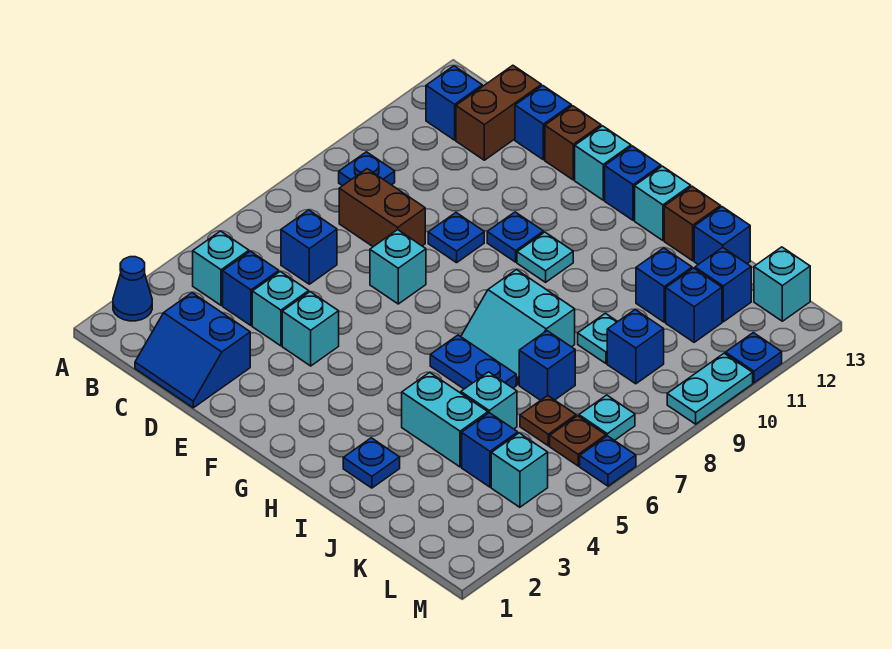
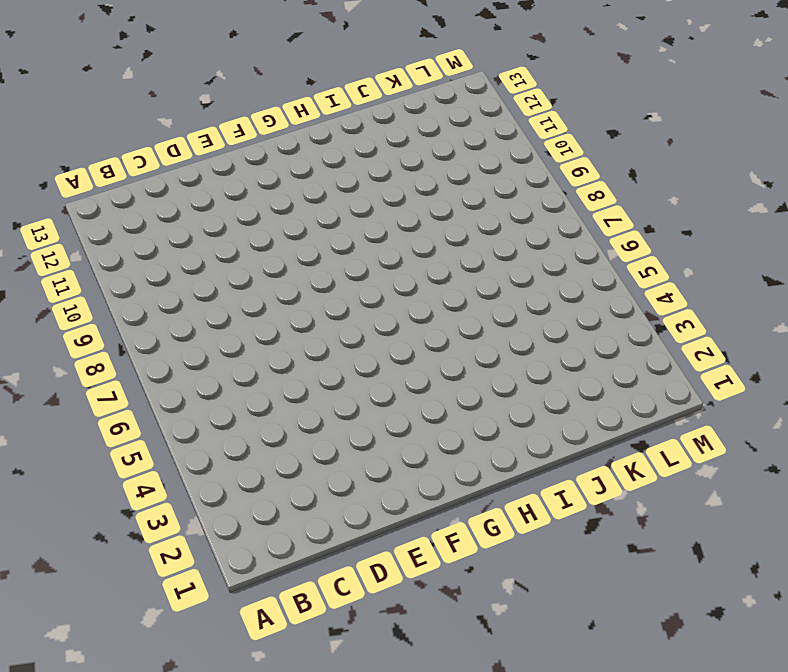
none -> blue 1x1 cone [113,257,152,321]
none -> cyan 1x1 brick [193,231,249,305]
none -> blue 1x1 plate [339,152,395,186]
none -> blue 1x1 brick [426,66,482,140]

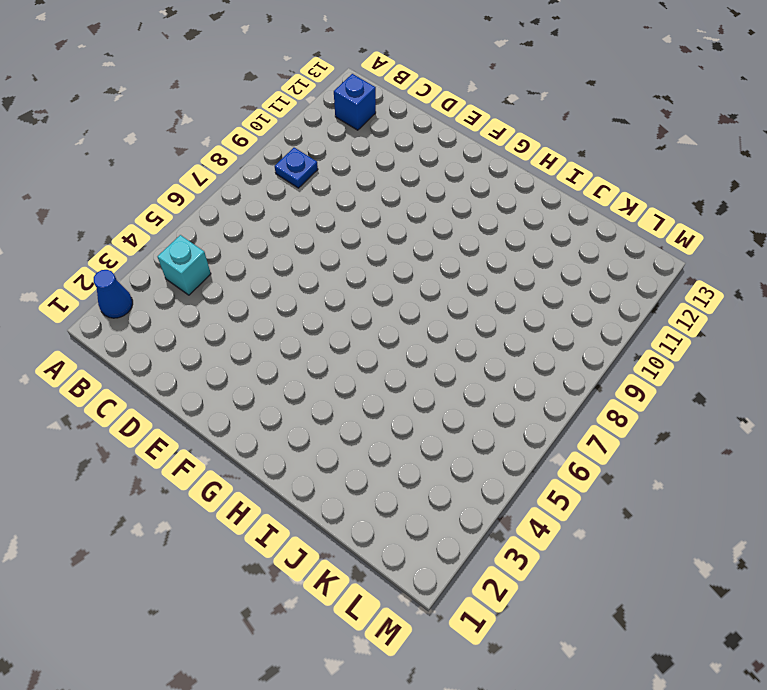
none -> blue 2x2 slope [135,293,250,408]
none -> blue 1x1 brick [223,251,279,326]
none -> blue 1x1 brick [281,210,337,284]
none -> brown 1x2 brick [339,169,425,247]

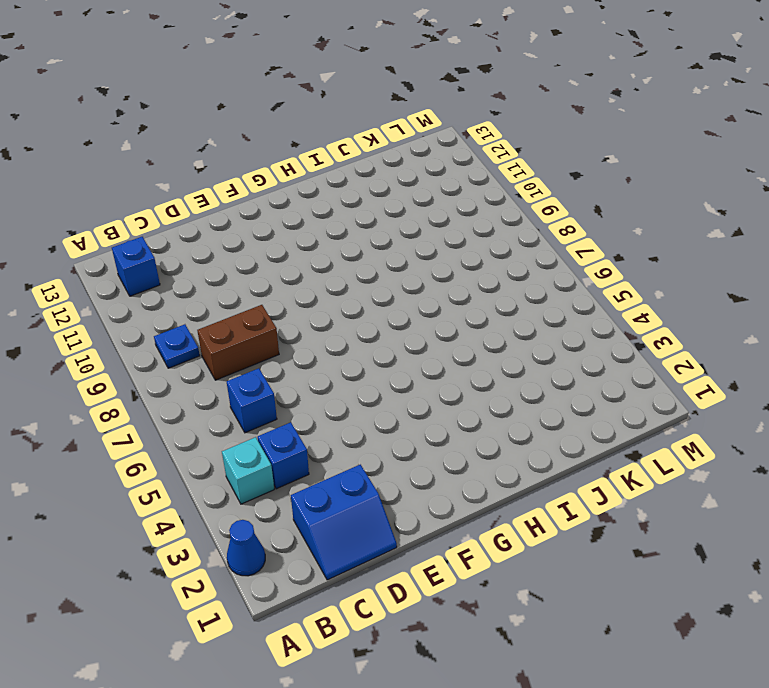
none -> brown 1x2 brick [456,65,541,160]
none -> cyan 1x1 brick [252,271,309,346]
none -> blue 1x1 brick [515,86,571,160]
none -> cyan 1x1 brick [282,292,339,366]

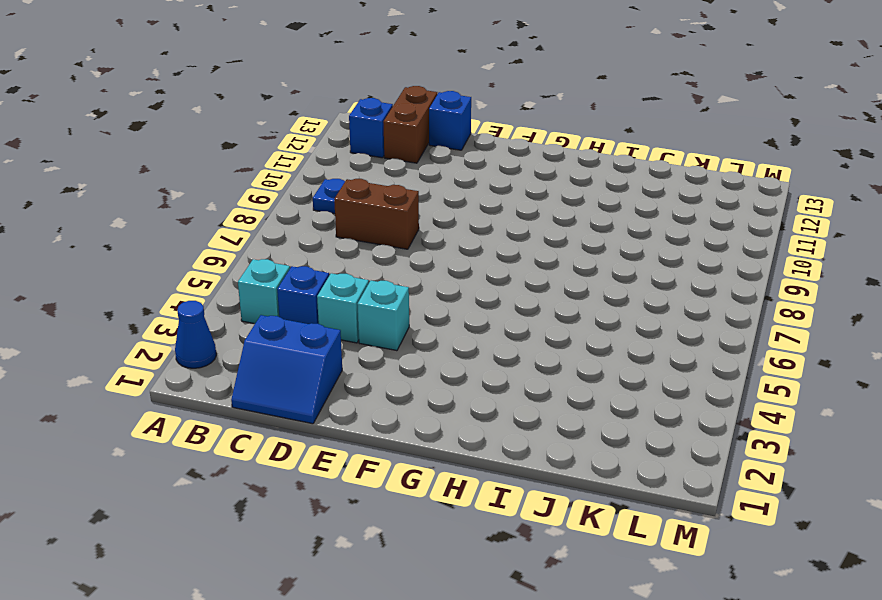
none -> blue 1x1 brick [281,210,337,284]
none -> cyan 1x1 brick [370,230,426,304]
none -> blue 1x1 plate [428,213,484,263]
none -> brown 1x1 brick [545,106,601,180]

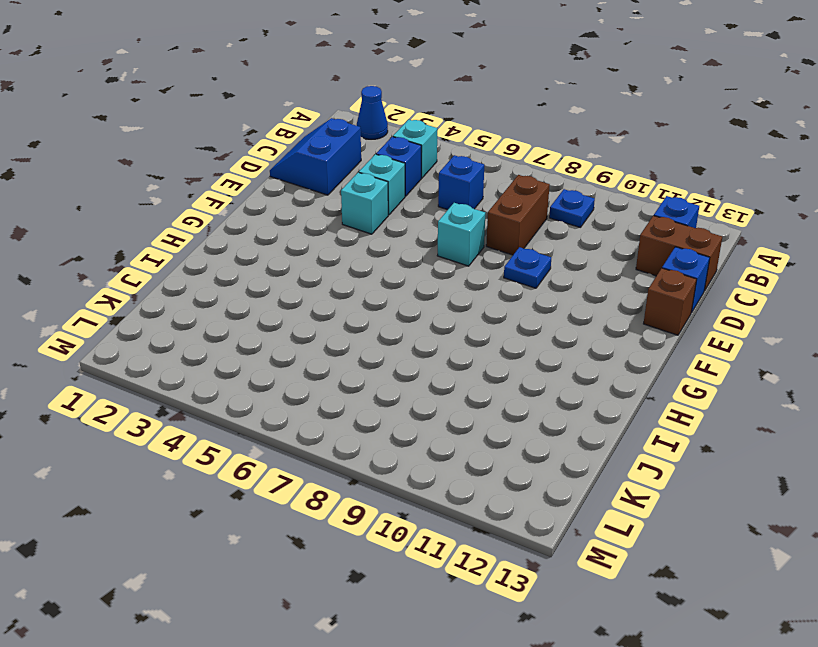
none -> blue 1x1 plate [487,212,543,262]
none -> cyan 1x1 brick [575,126,631,200]
none -> cyan 1x1 plate [517,232,573,282]
none -> blue 1x1 brick [605,146,661,220]

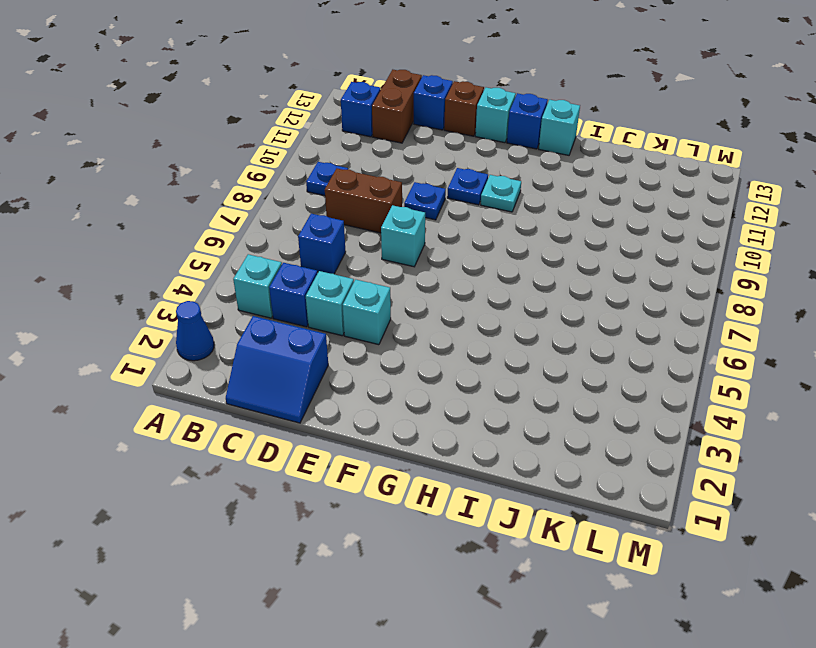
none -> blue 1x2 plate [430,335,516,389]
none -> cyan 2x2 slope [461,269,575,385]
none -> blue 1x1 plate [343,438,400,488]
none -> cyan 1x2 brick [402,372,488,467]

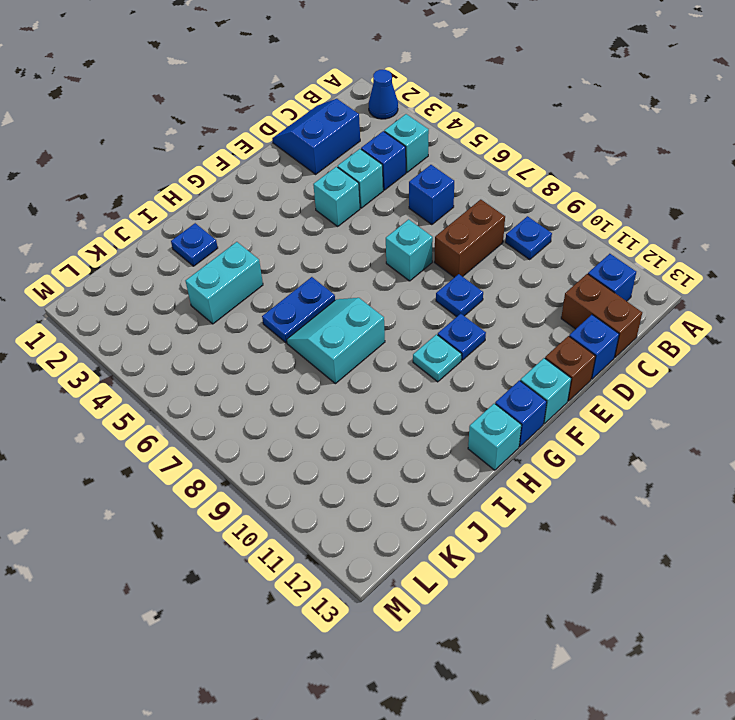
none -> brown 1x1 brick [664,186,721,261]
none -> cyan 1x1 brick [461,372,517,429]
none -> blue 1x1 brick [519,331,575,400]
none -> cyan 1x1 plate [578,313,618,363]

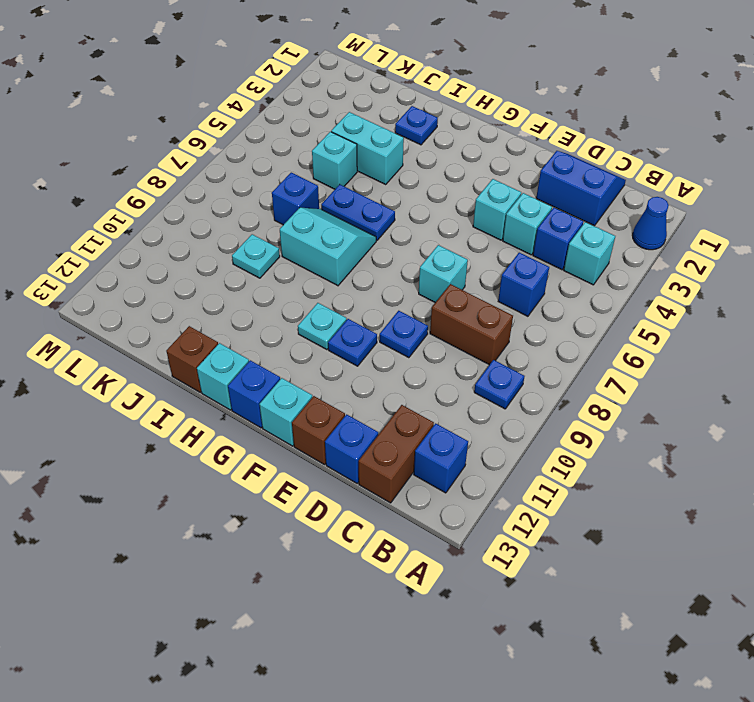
none -> blue 1x1 brick [636,248,692,322]
none -> blue 1x1 brick [694,207,750,264]
none -> blue 1x1 brick [462,413,518,487]
none -> brown 1x1 plate [520,396,576,446]

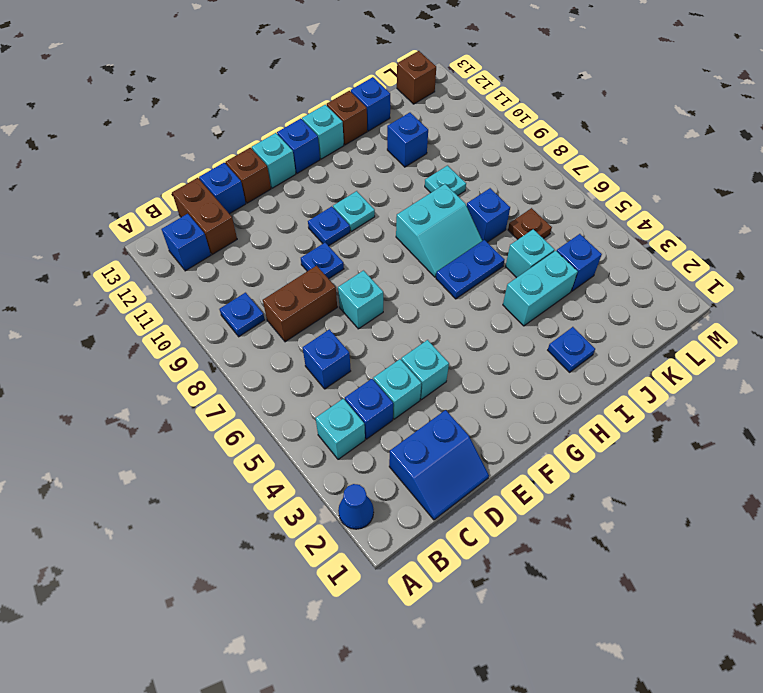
brown 1x1 brick [397,51,436,104] -> cyan 1x1 brick [754,247,810,321]
none -> blue 1x1 brick [607,309,664,384]
none -> blue 1x1 brick [666,268,722,342]
none -> blue 1x1 brick [695,247,751,322]
none -> cyan 1x1 brick [491,433,548,507]

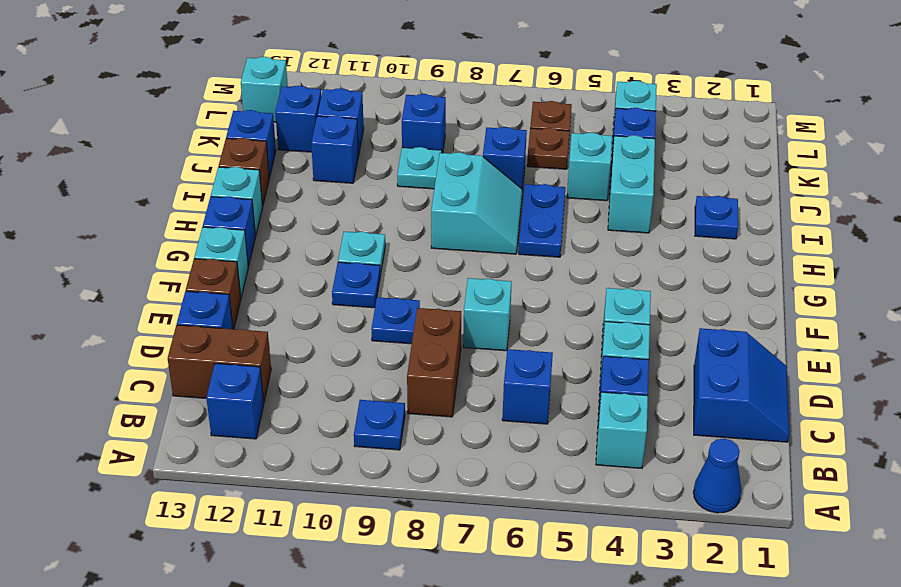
none -> cyan 1x1 plate [579,395,635,440]
none -> blue 1x1 plate [580,436,636,486]
none -> cyan 1x2 plate [667,353,753,424]
none -> blue 1x1 plate [726,333,782,383]

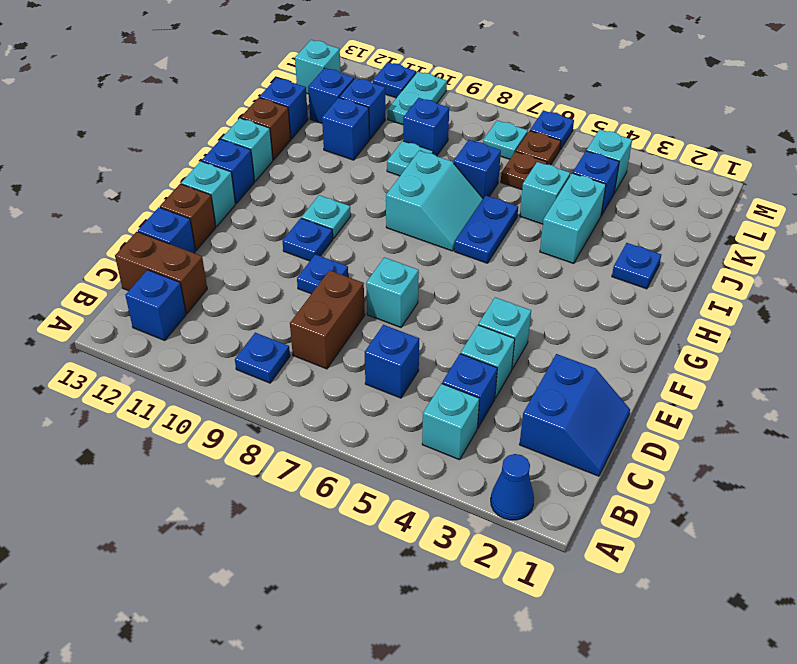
cyan 1x2 plate [388,72,447,125] -> cyan 1x2 plate turned to [667,353,753,424]

